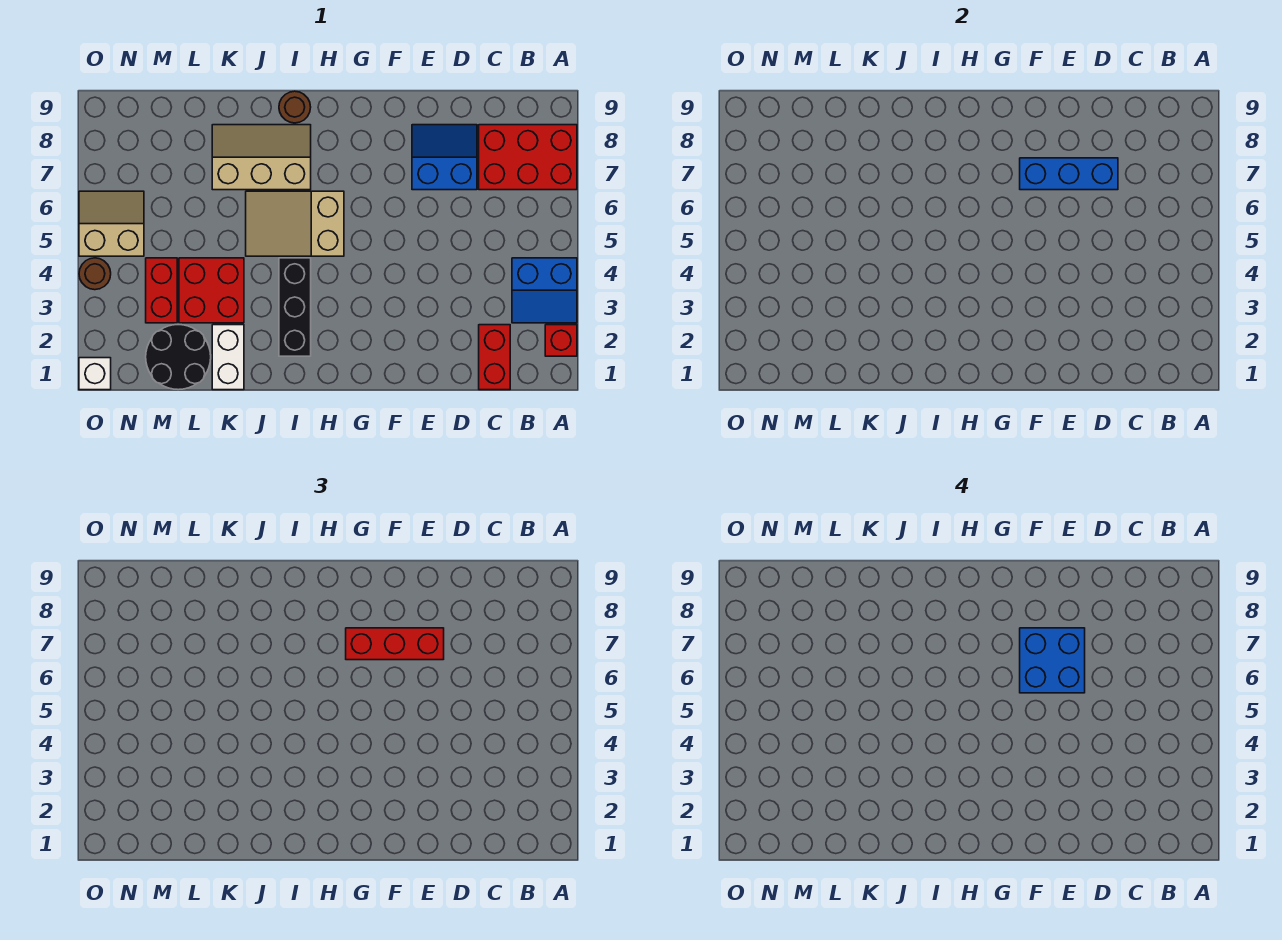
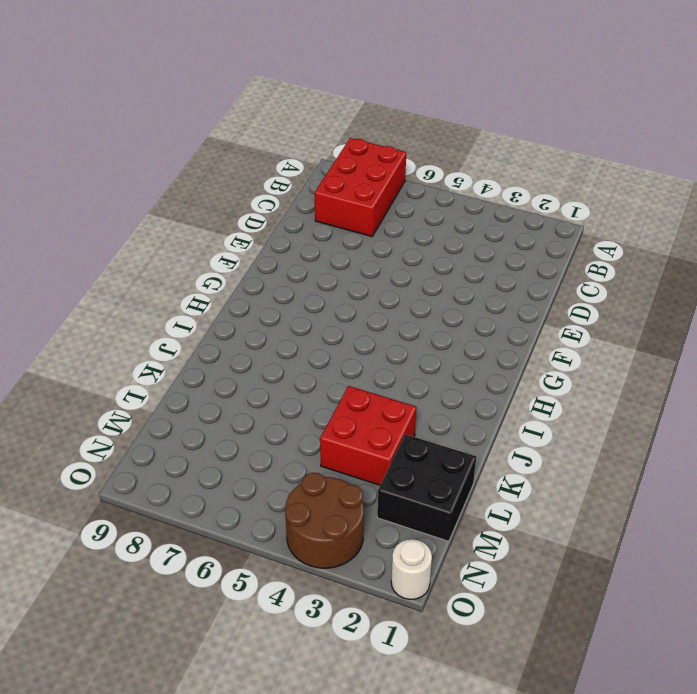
black 2x2 brick [377,434,476,541] -> black 2x2 round brick [146,325,211,390]
brown 2x2 round brick [285,473,364,568] -> brown 1x1 round brick [79,258,111,290]
white 1x1 round brick [391,539,432,599] -> white 1x1 brick [79,358,111,390]
none -> red 1x1 brick [545,325,577,356]
none -> blue 2x2 slope [512,258,577,323]
none -> red 1x2 brick [479,325,510,390]

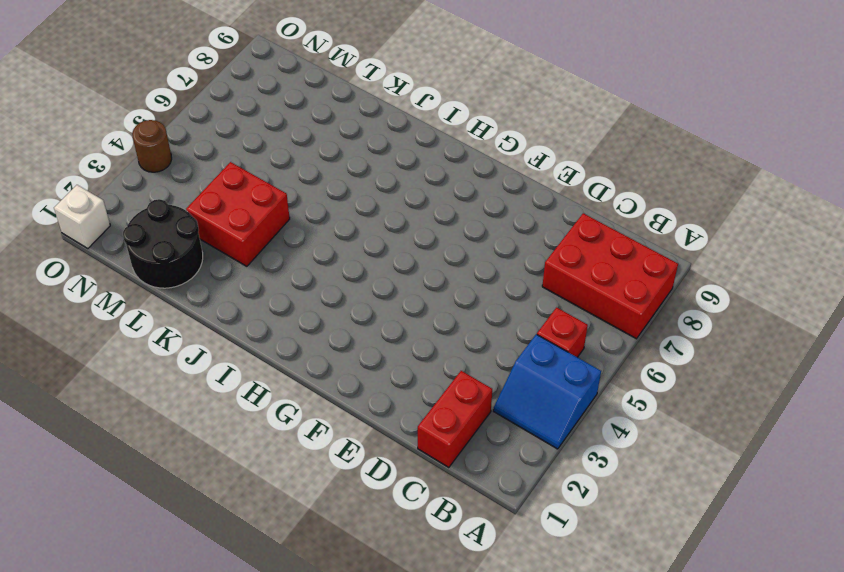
red 1x1 brick [537,307,588,357] -> red 1x1 brick moved to [545,325,577,356]
none -> blue 2x2 slope [412,125,477,190]
none -> tan 2x3 slope [246,191,344,256]
none -> black 1x3 brick [279,258,311,356]

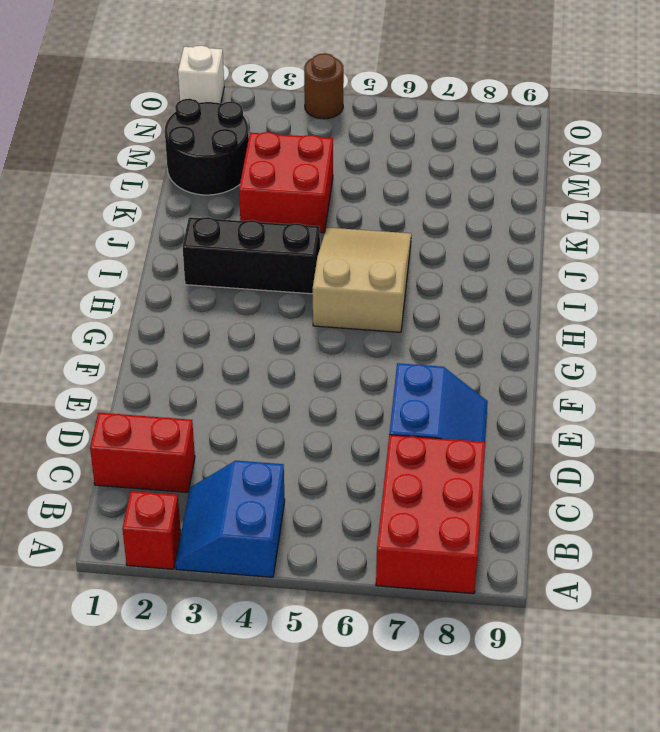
none -> tan 2x3 slope [212,125,311,190]
none -> brown 1x1 round brick [279,91,311,123]
none -> white 1x2 brick [212,325,244,390]

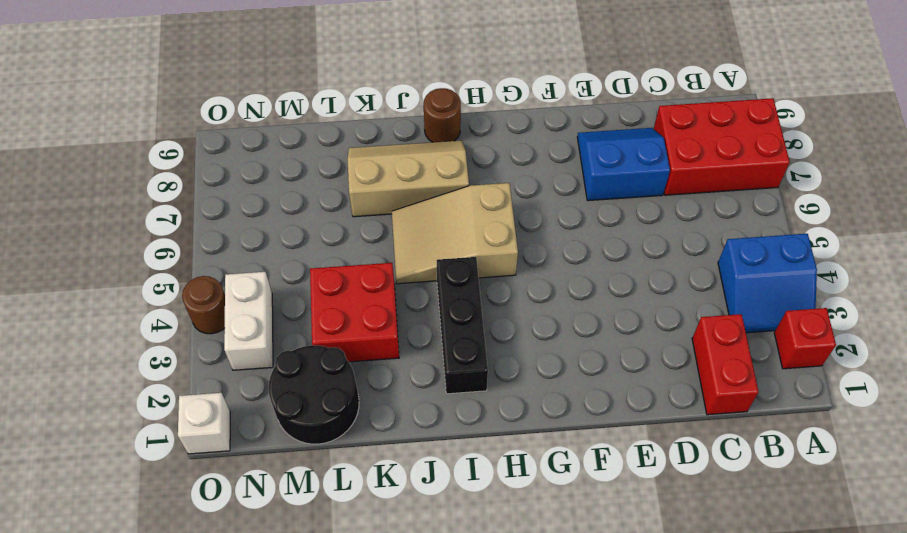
white 1x2 brick [224,272,273,370] -> white 1x2 brick moved to [212,325,244,390]
none -> red 1x2 brick [146,258,177,323]
none -> tan 2x2 slope [79,191,144,256]
none -> blue 1x3 brick [1020,158,1118,190]

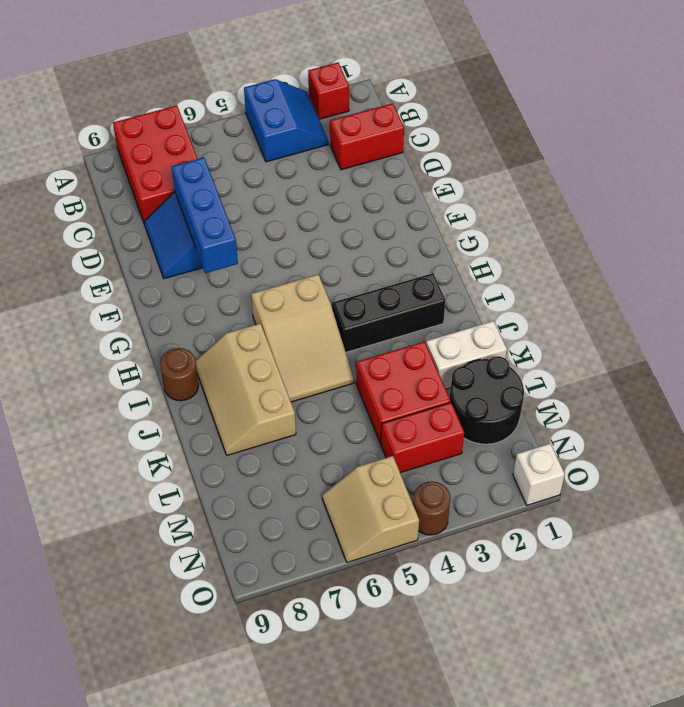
none -> red 1x3 brick [346,628,444,660]
none -> blue 2x2 brick [1020,628,1085,693]

